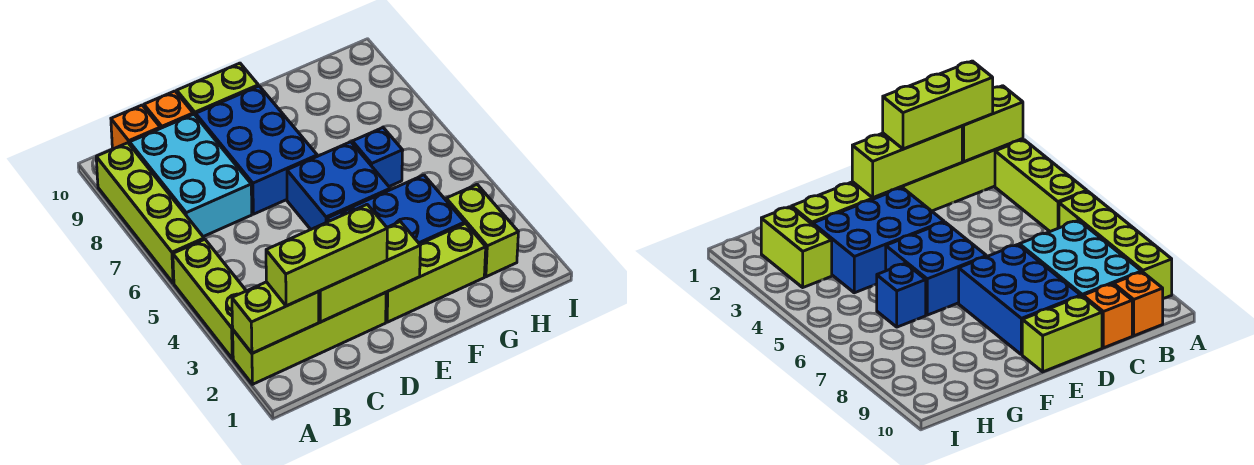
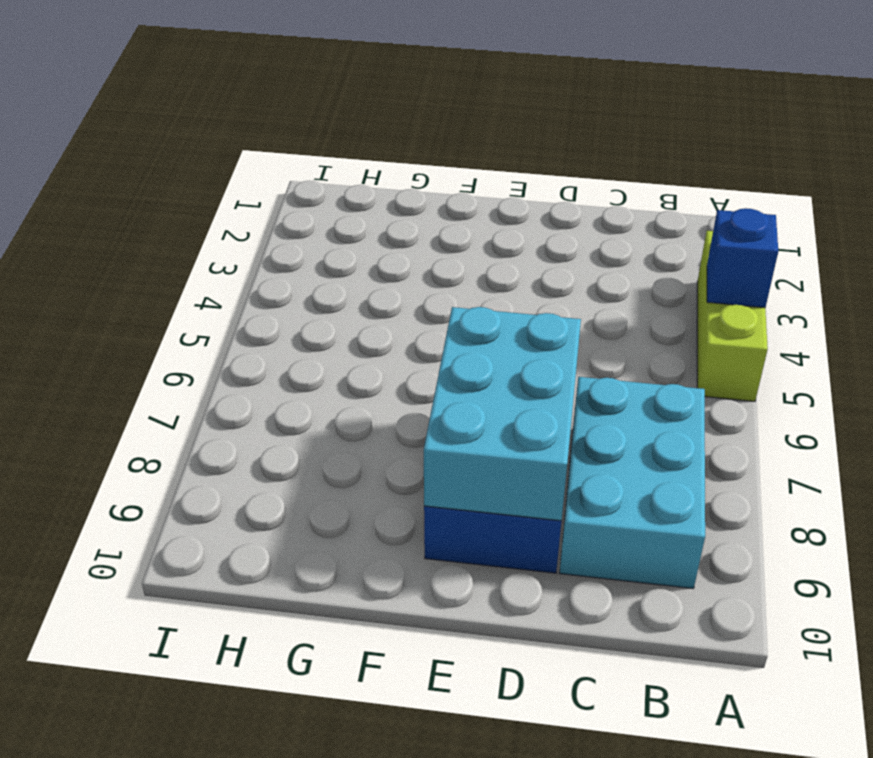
blue 1x1 brick [707,208,778,308] -> blue 1x1 brick moved to [352,128,403,186]
cyan 2x3 brick [424,307,581,521] -> none
none -> lime 1x4 brick [233,292,386,384]
none -> lime 1x4 brick [96,143,204,283]
none -> orange 1x1 brick [111,105,160,149]

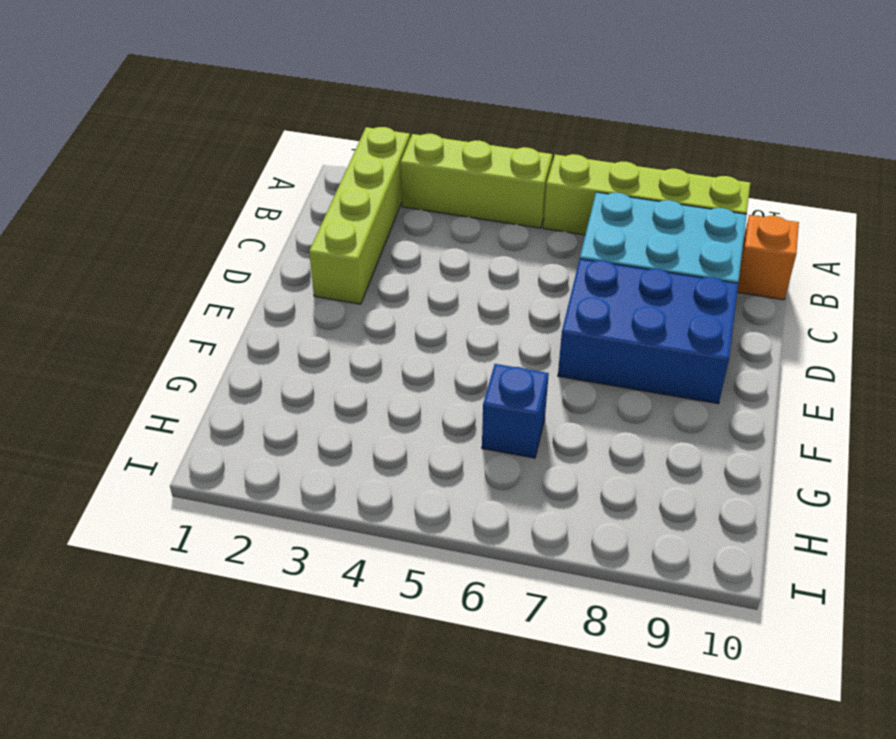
none -> orange 1x1 brick [144,91,193,128]
none -> lime 1x2 brick [177,63,258,116]
none -> lime 1x3 brick [386,223,486,322]

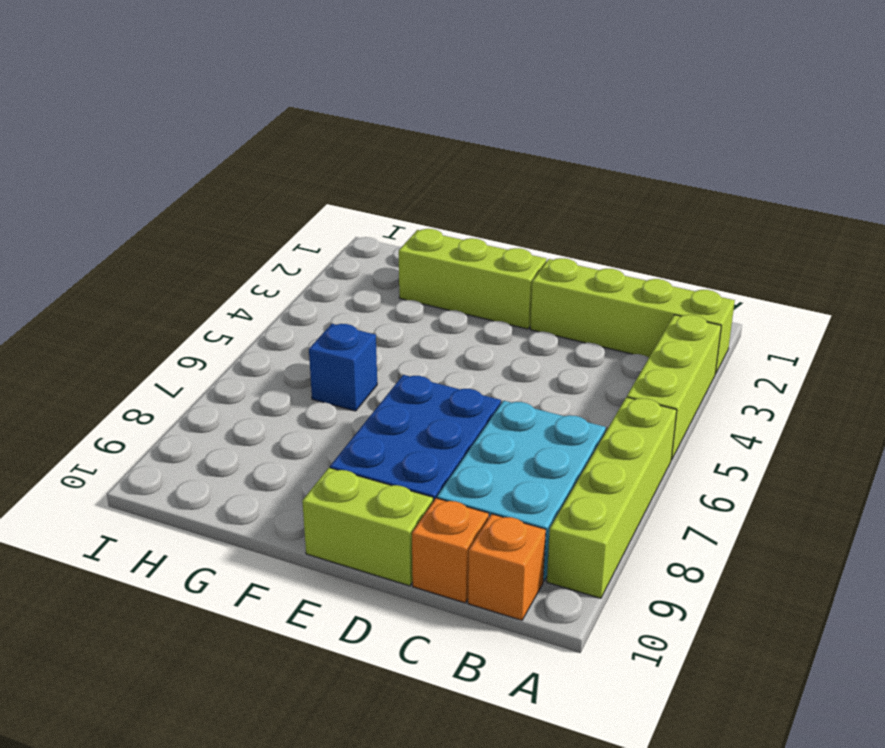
none -> blue 2x3 brick [327,175,465,244]
none -> blue 2x2 brick [287,142,390,229]
none -> lime 1x2 brick [446,185,518,277]

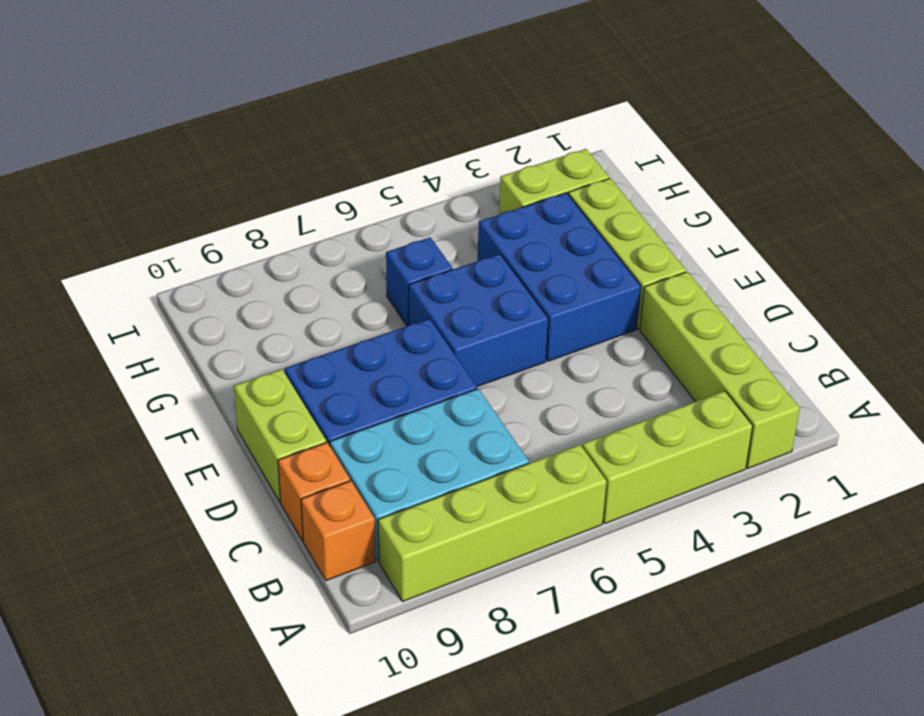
none -> lime 1x2 brick [232,282,319,353]
none -> lime 1x3 brick [318,222,420,322]
none -> lime 1x3 brick [266,205,387,306]

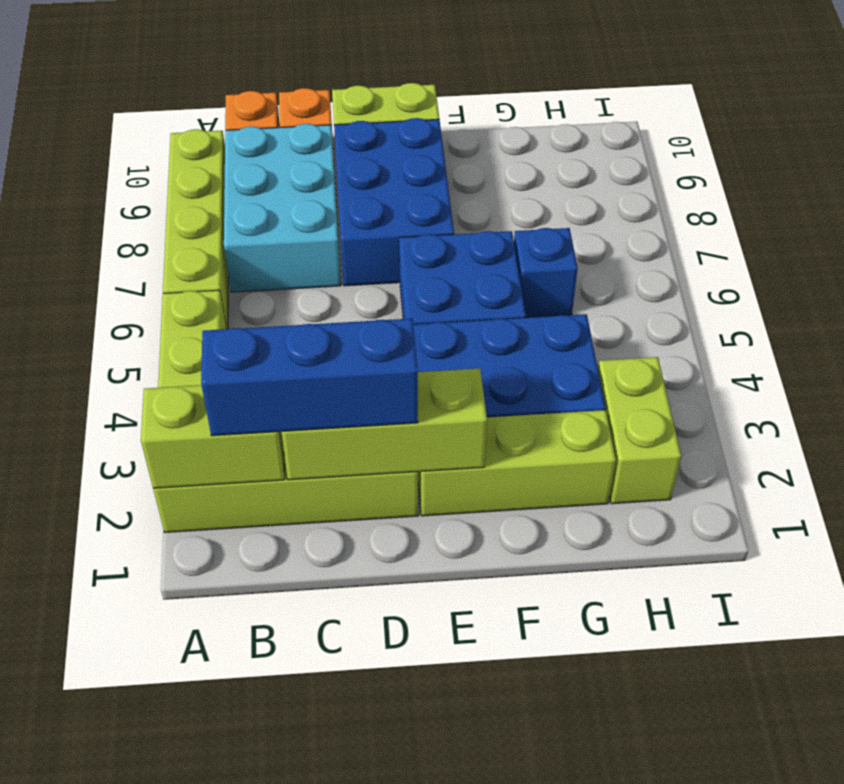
blue 1x3 brick [201,319,418,436] -> lime 1x3 brick [266,205,387,306]

